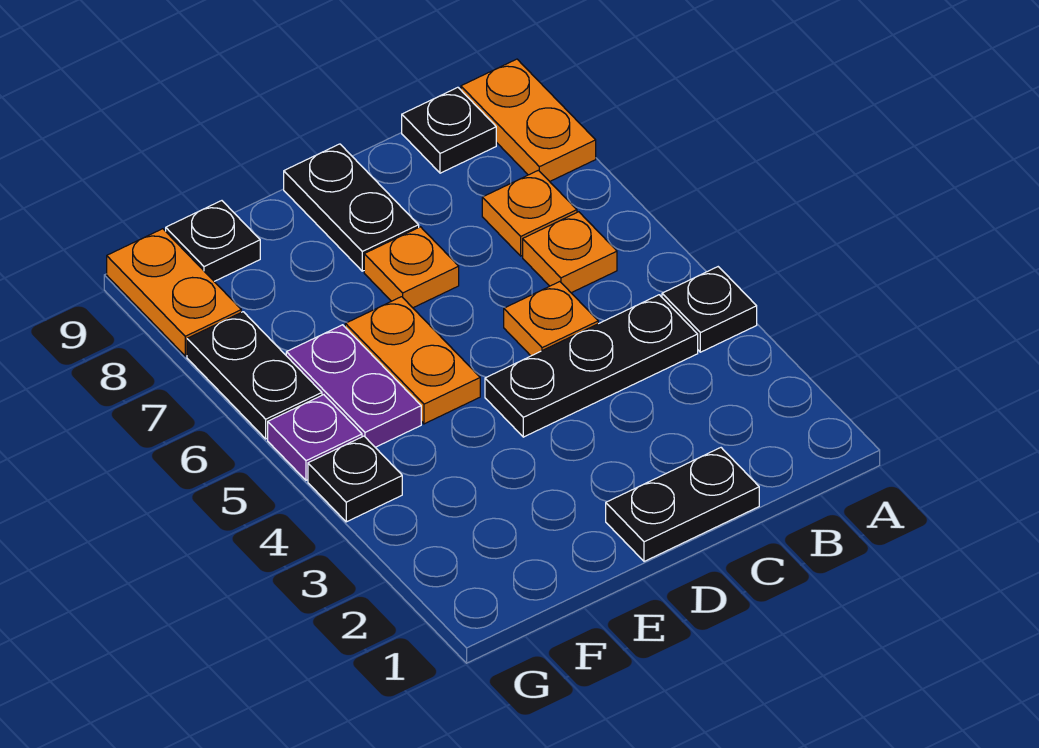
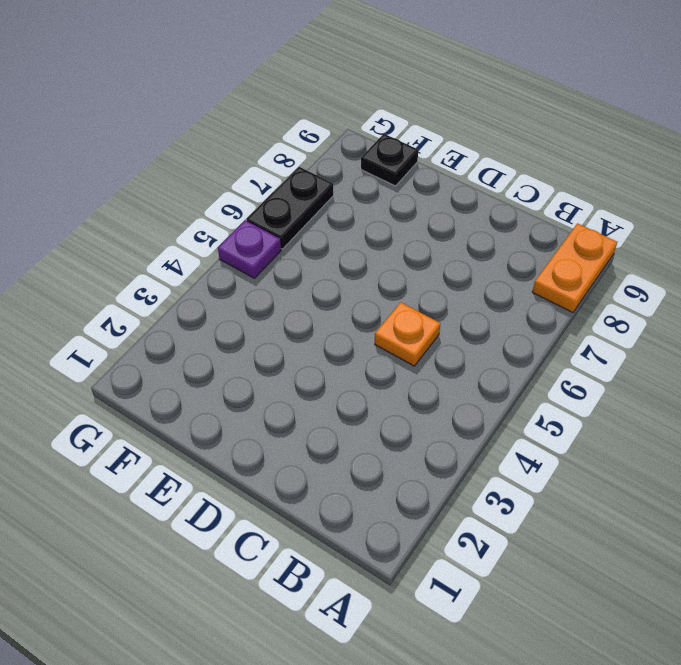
none -> black 1x1 plate [662,267,757,352]
none -> black 1x3 plate [485,295,698,437]
none -> orange 1x1 plate [523,212,617,293]

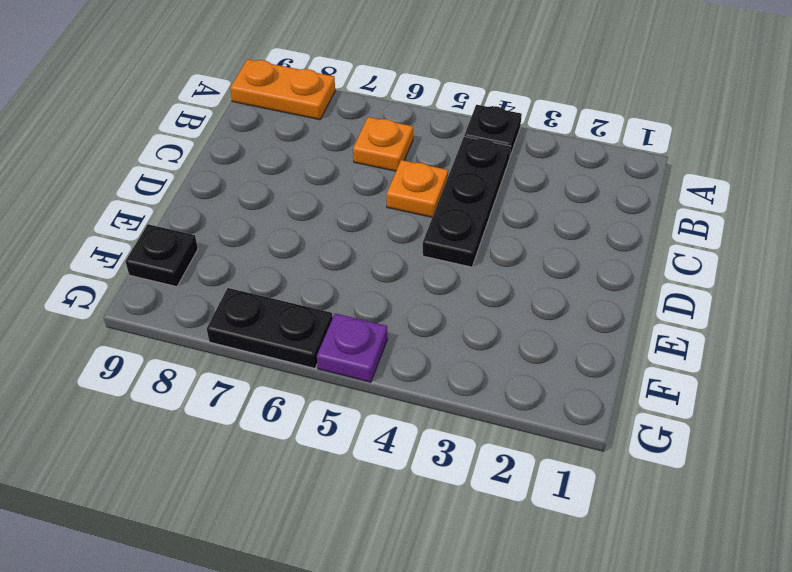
none -> orange 1x1 plate [482,170,577,256]
none -> black 1x1 plate [402,87,496,173]
none -> black 1x2 plate [606,448,759,561]

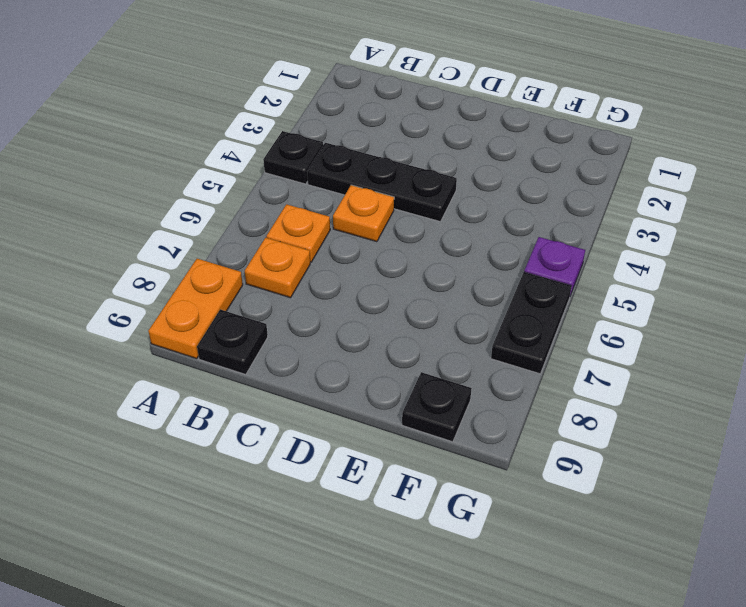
none -> black 1x2 plate [606,448,759,561]
none -> orange 1x1 plate [364,227,459,308]
none -> black 1x2 plate [284,144,419,271]

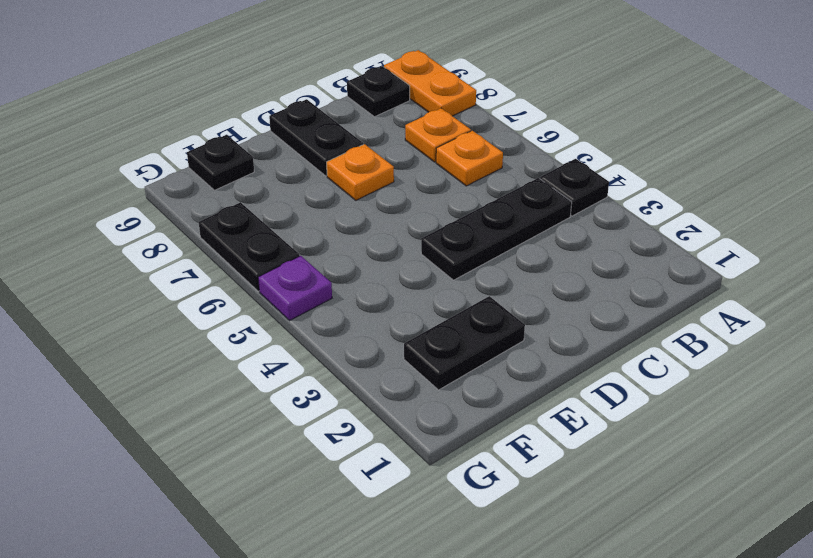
black 1x2 plate [404,296,525,390] -> black 1x2 plate moved to [606,448,759,561]
none -> orange 1x1 plate [504,282,598,356]
none -> orange 1x2 plate [345,297,480,424]
none -> purple 1x2 plate [286,325,421,447]

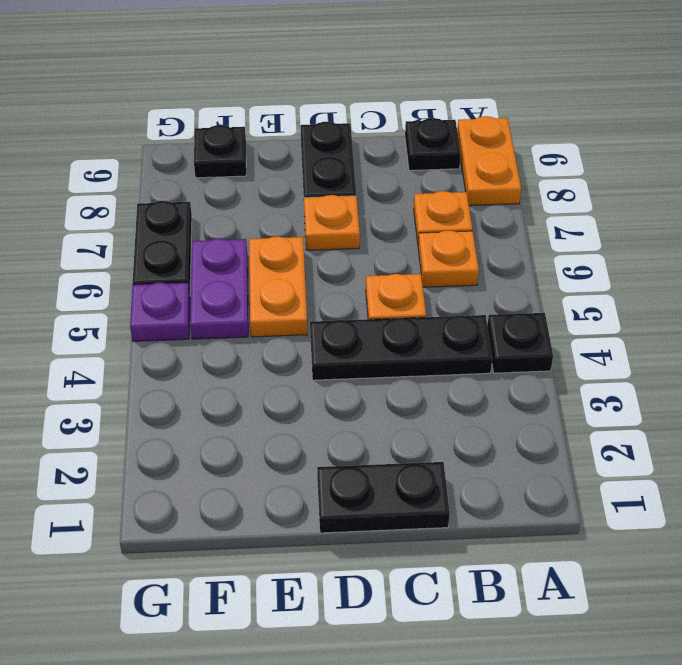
none -> black 1x1 plate [308,436,402,522]
none -> orange 1x2 plate [107,229,241,356]

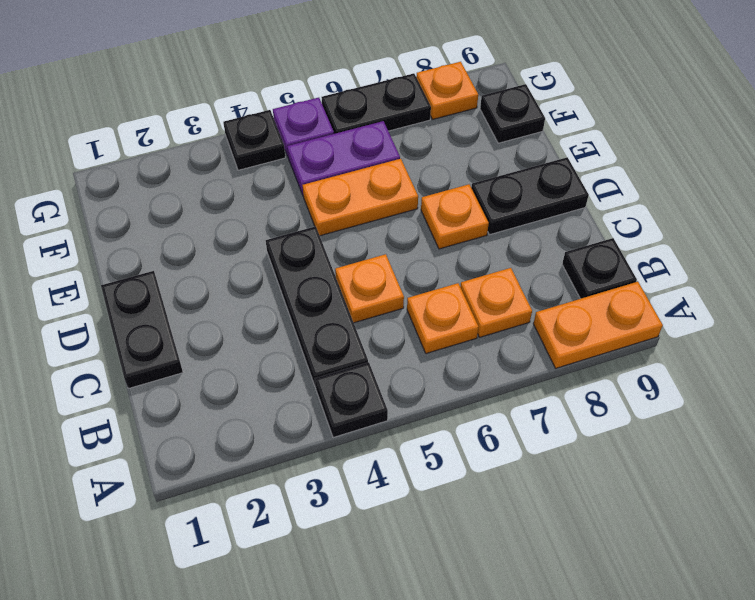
orange 1x1 plate [416,62,478,119] -> orange 1x2 plate [107,229,241,356]

